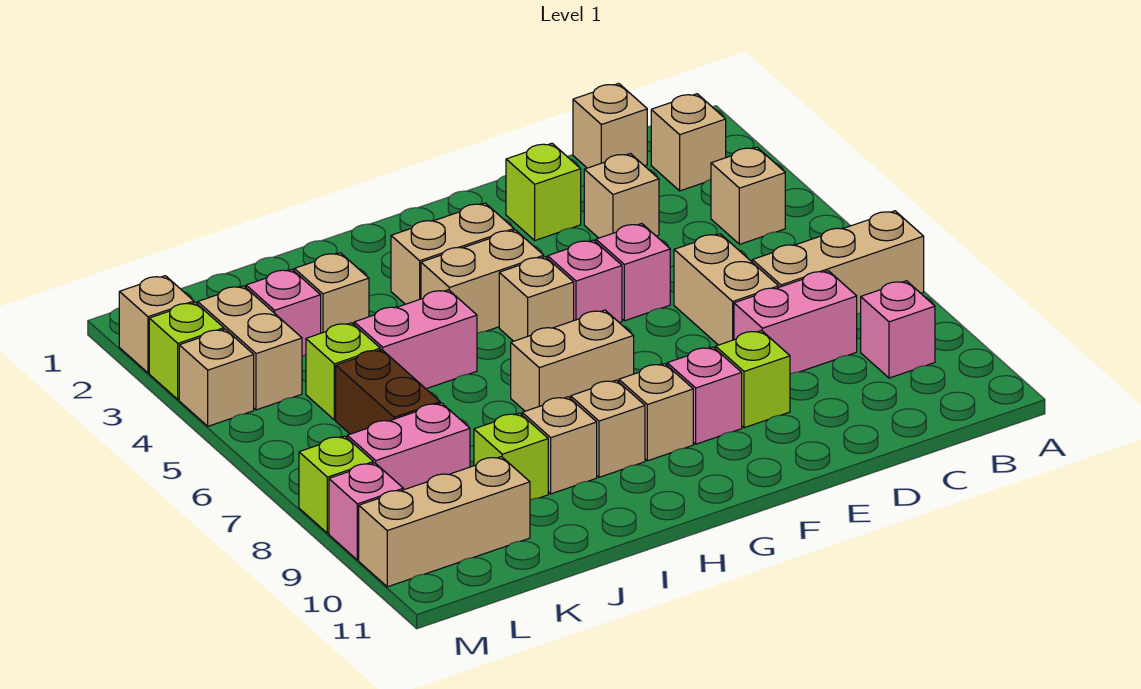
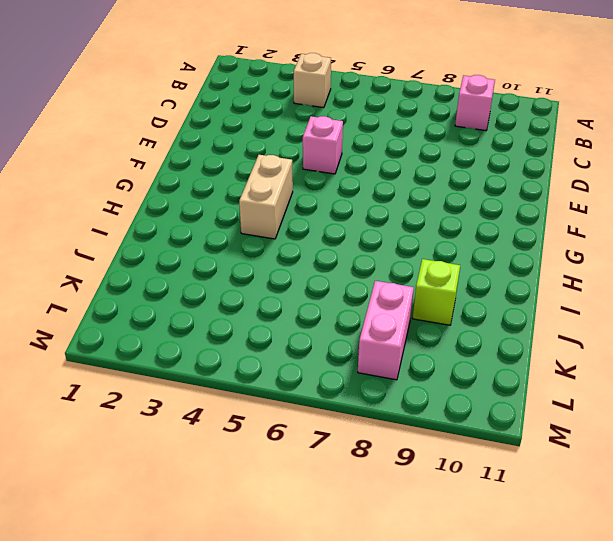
none -> tan 1x3 brick [752,211,924,314]
none -> tan 1x1 brick [651,94,726,191]
none -> tan 1x1 brick [573,84,647,168]
none -> pink 1x2 brick [734,271,857,374]

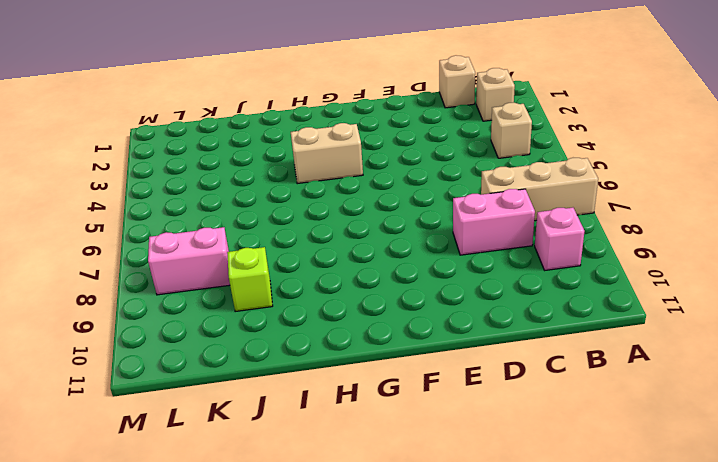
none -> tan 1x1 brick [584,154,659,238]
none -> tan 1x2 brick [674,234,779,345]
none -> lime 1x1 brick [506,143,581,240]
none -> pink 1x1 brick [596,224,670,321]

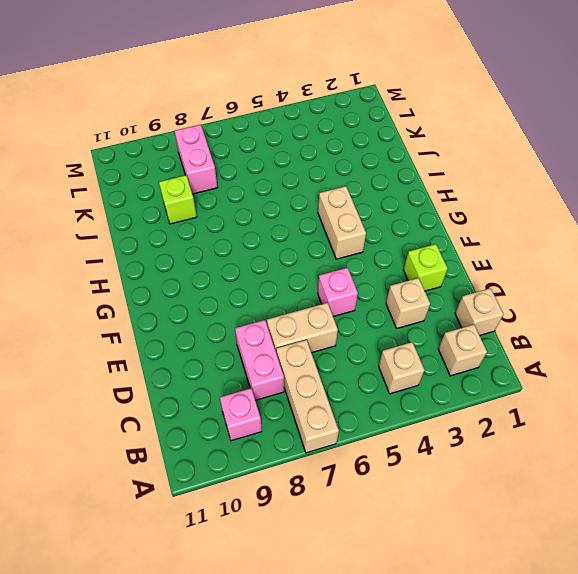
none -> lime 1x1 brick [716,331,790,428]
none -> pink 1x1 brick [548,240,622,323]
none -> pink 1x1 brick [667,347,742,444]
none -> tan 1x2 brick [391,203,514,304]

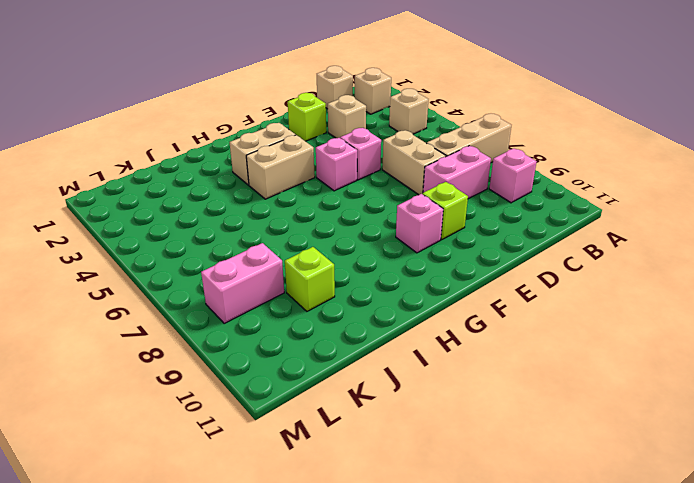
none -> tan 1x1 brick [499,257,574,341]
none -> tan 1x2 brick [511,310,634,411]
none -> tan 1x1 brick [619,364,693,461]
none -> tan 1x1 brick [571,380,645,477]

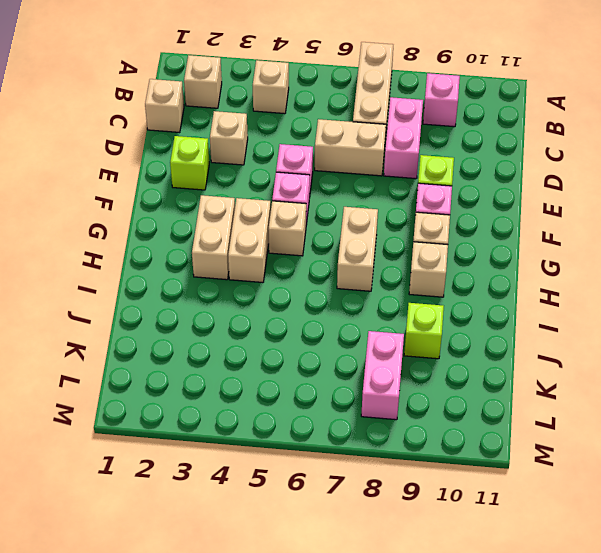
none -> pink 1x2 brick [354,290,477,389]
none -> tan 1x1 brick [522,397,597,494]
none -> tan 1x1 brick [294,253,369,333]
none -> pink 1x1 brick [246,269,321,356]

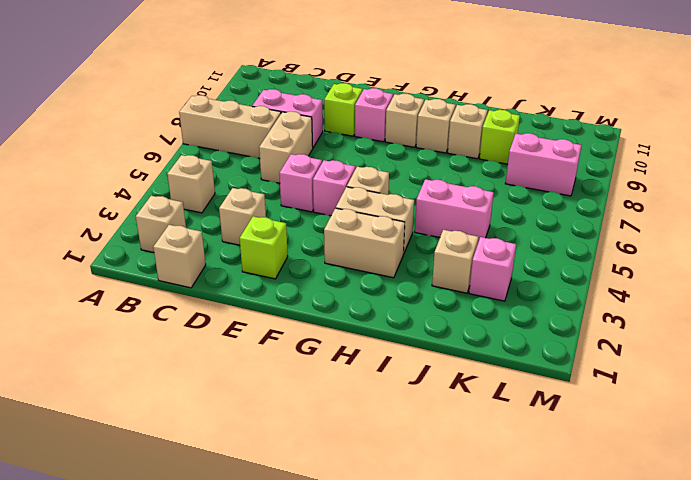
none -> pink 1x1 brick [861,281,935,378]
none -> tan 1x2 brick [511,310,634,411]
none -> lime 1x1 brick [306,323,380,420]
none -> brown 1x2 brick [336,350,440,434]

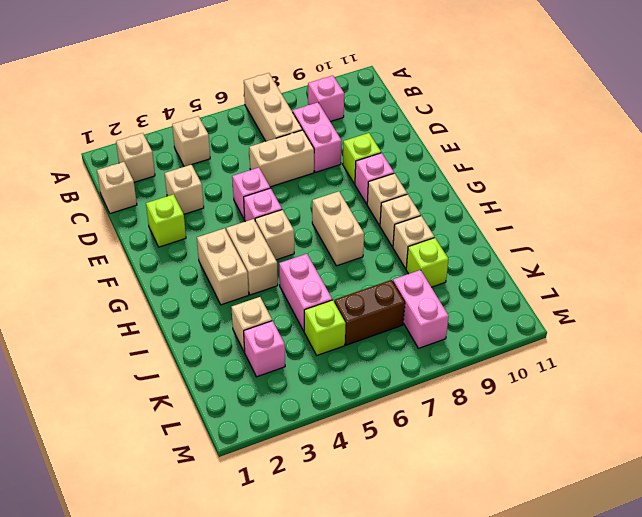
none -> tan 1x3 brick [359,457,530,587]
none -> tan 1x2 brick [198,286,302,410]
none -> tan 1x1 brick [119,276,194,373]
none -> lime 1x1 brick [149,302,224,400]

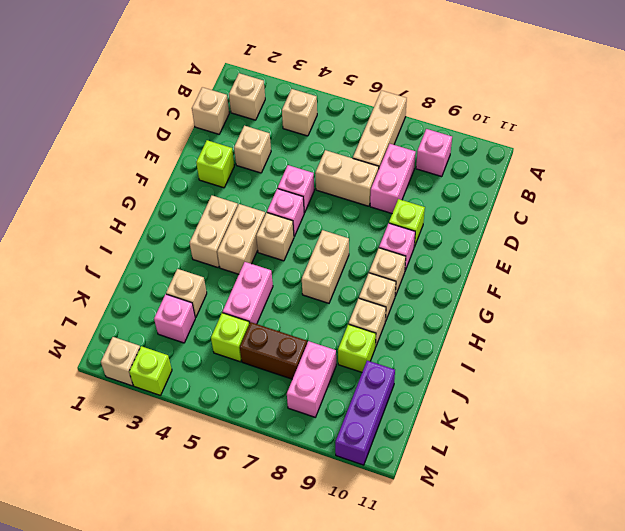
purple 1x3 brick [335,361,395,465] -> tan 1x3 brick [359,457,530,587]
none -> tan 1x2 brick [198,286,302,410]
none -> tan 1x1 brick [179,329,254,426]
none -> lime 1x1 brick [299,436,373,533]
none -> pink 1x1 brick [329,463,403,560]

